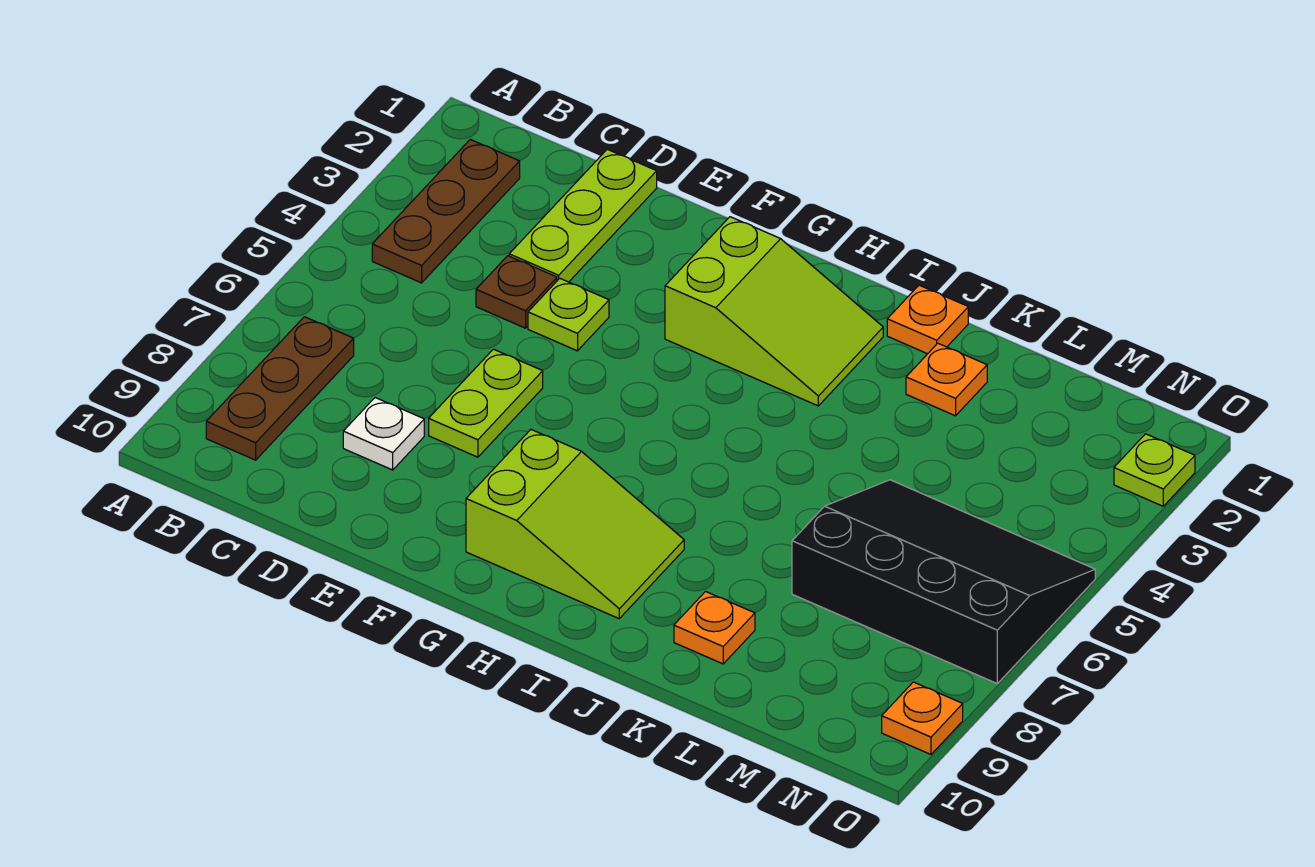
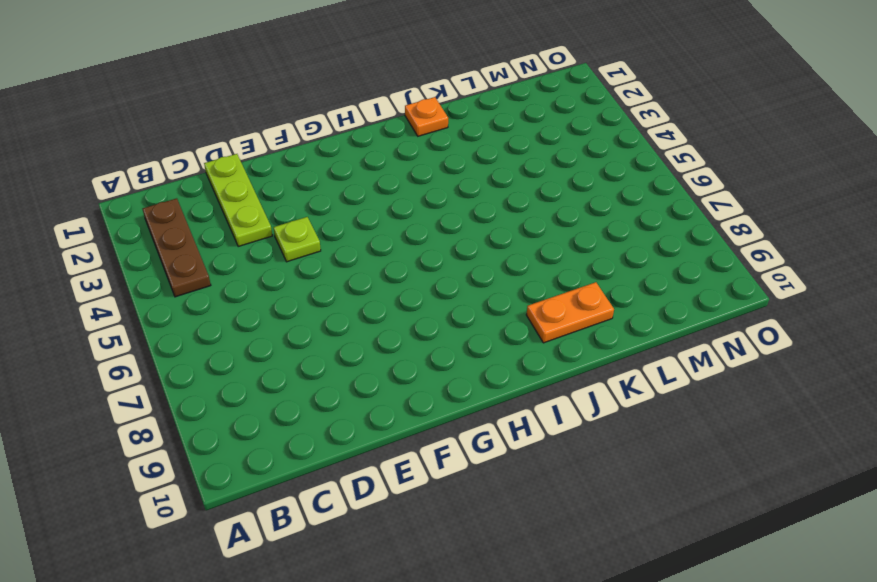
orange 1x2 plate [526,282,614,343] -> orange 1x1 plate [674,592,755,664]
none -> brown 1x3 plate [206,317,354,460]
none -> brown 1x1 plate [476,256,557,328]
none -> white 1x1 plate [343,398,424,470]

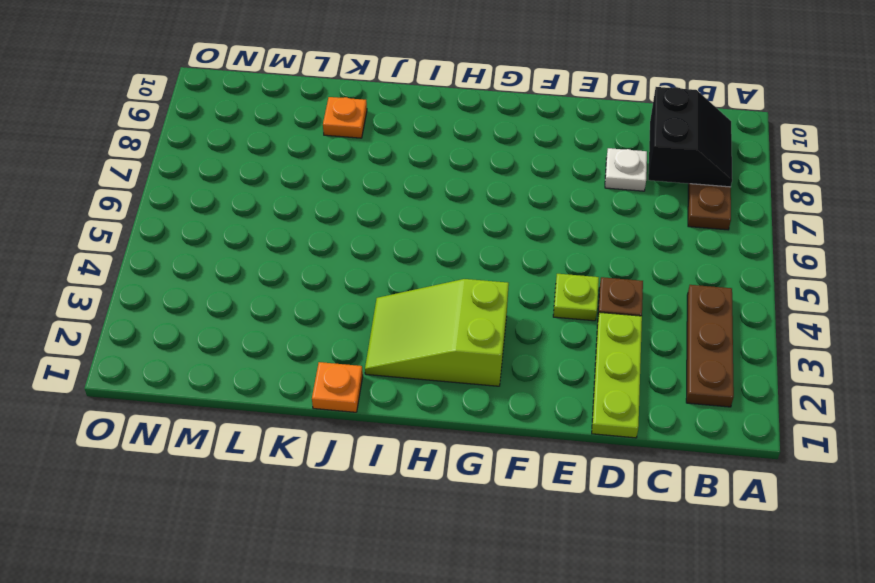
black 2x2 slope [648,87,732,187] -> none
none -> lime 1x2 plate [429,349,543,457]
none -> lime 2x3 slope [466,430,684,618]
none -> orange 1x1 plate [906,343,987,416]

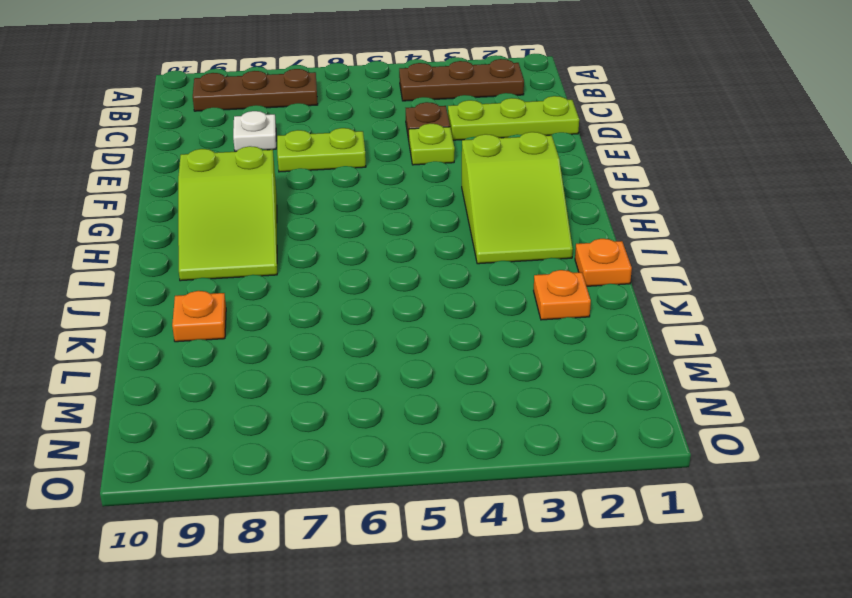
none -> black 3x4 slope [792,480,1095,683]
none -> lime 1x1 plate [1114,434,1195,506]
none -> orange 1x1 plate [882,682,963,754]

